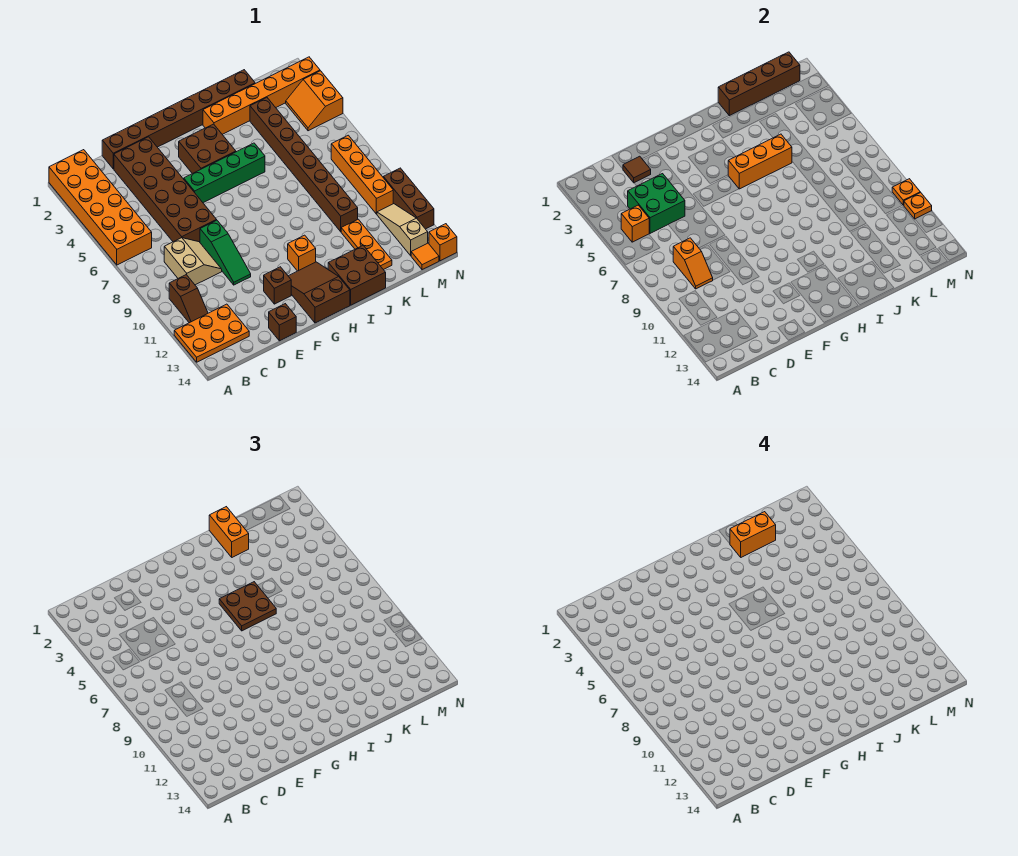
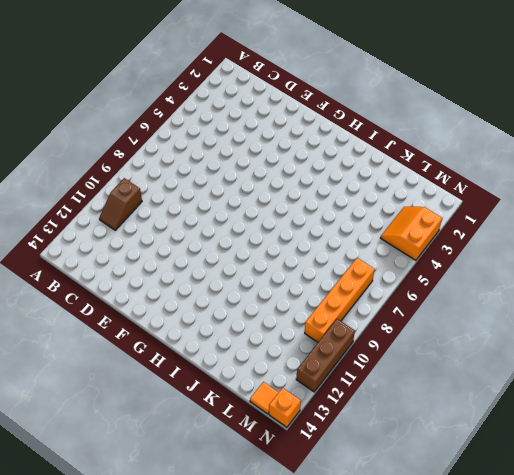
none -> orange 2x6 brick [49,150,152,265]
none -> orange 2x3 plate [174,304,249,362]
none -> tan 2x2 slope [164,238,222,285]
none -> brown 1x8 brick [102,70,255,169]

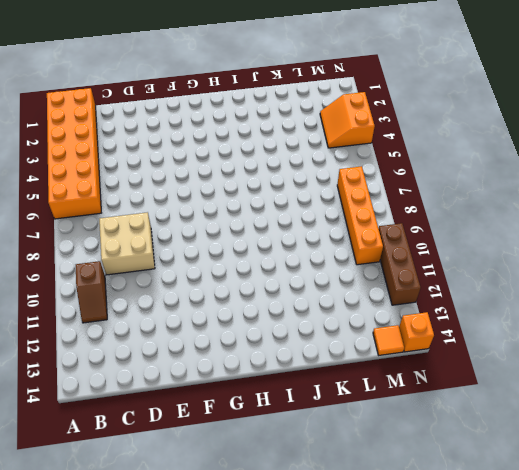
tan 2x2 brick [99,212,155,275] -> tan 2x2 slope [164,238,222,285]
none -> orange 2x3 plate [174,304,249,362]
none -> brown 1x8 brick [102,70,255,169]
none -> brown 2x6 brick [114,137,216,242]
none -> green 1x3 slope [200,220,251,285]

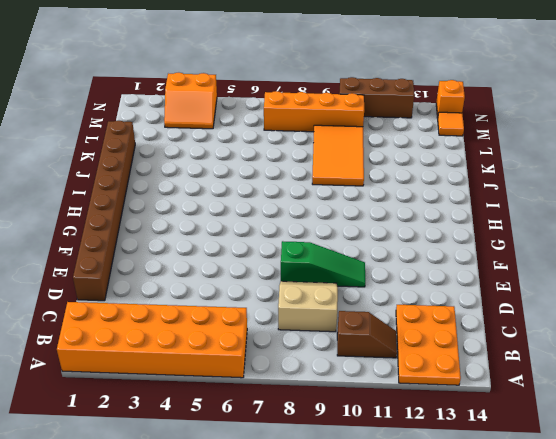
orange 2x3 tile [312,125,364,186] -> brown 1x8 brick [250,98,358,232]
none -> brown 2x6 brick [114,137,216,242]
none -> brown 1x1 brick [269,304,296,341]
none -> green 1x4 brick [184,143,265,203]
none -> brown 1x1 brick [264,267,291,304]

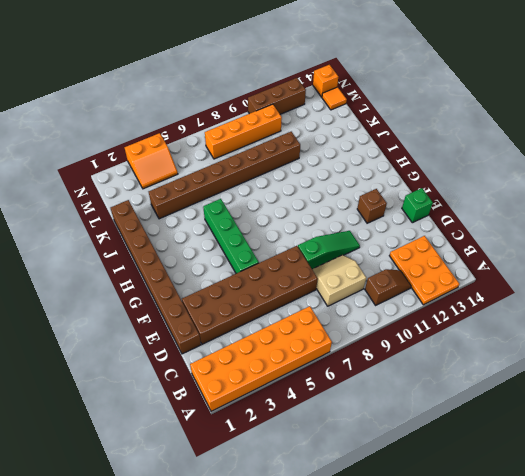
green 1x1 brick [402,188,433,223] -> brown 1x1 brick [269,304,296,341]
none -> brown 2x2 brick [179,124,236,174]
none -> brown 2x3 slope [288,262,350,323]
none -> orange 1x1 brick [288,235,316,271]
none -> orange 1x6 brick [203,57,320,134]

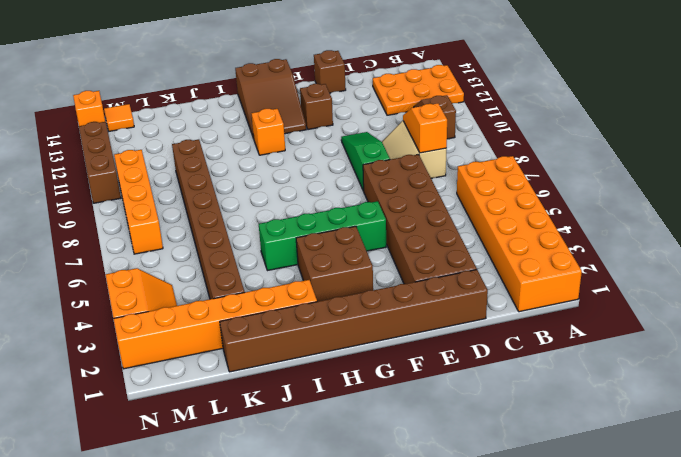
none -> brown 2x2 brick [328,245,386,305]
none -> orange 1x3 plate [341,219,392,270]
none -> tan 1x3 slope [377,204,428,256]
none -> orange 1x1 brick [621,205,649,242]

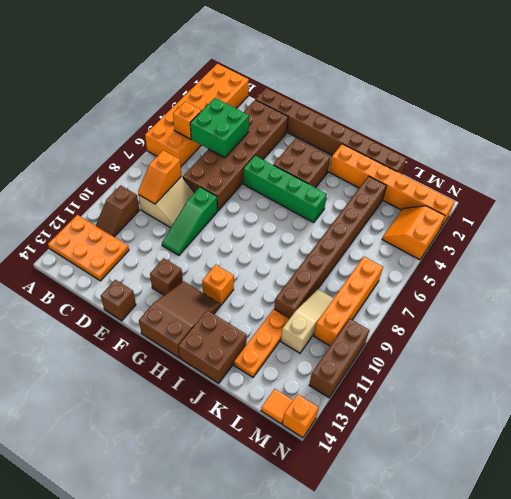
tan 1x3 slope [281,289,334,353] -> tan 1x3 slope moved to [377,204,428,256]
none -> brown 1x1 tile [623,156,651,183]
none -> orange 1x3 brick [728,134,792,189]
none -> brown 1x4 brick [718,52,800,116]
none -> orange 1x1 plate [892,179,920,205]

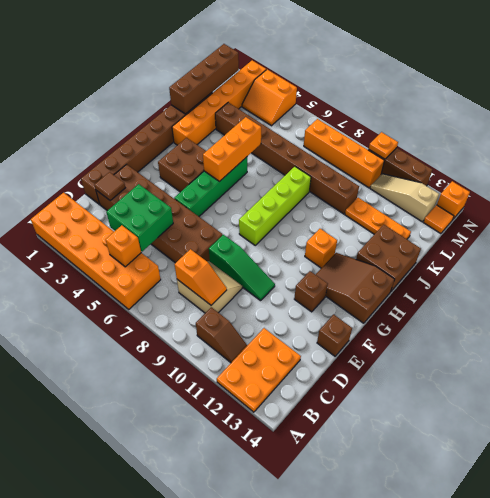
lime 1x4 brick [239,167,311,245] -> none
none -> orange 1x1 plate [904,192,932,219]
none -> brown 2x2 plate [219,582,276,631]
none -> orange 1x2 brick [209,507,249,557]
none -> orange 1x2 brick [730,512,776,557]

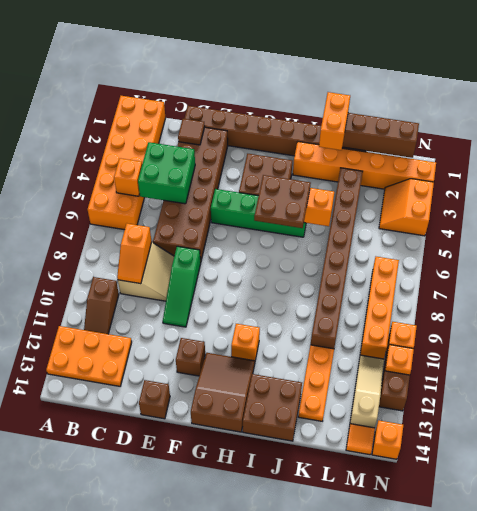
none -> orange 1x2 brick [730,512,776,557]

